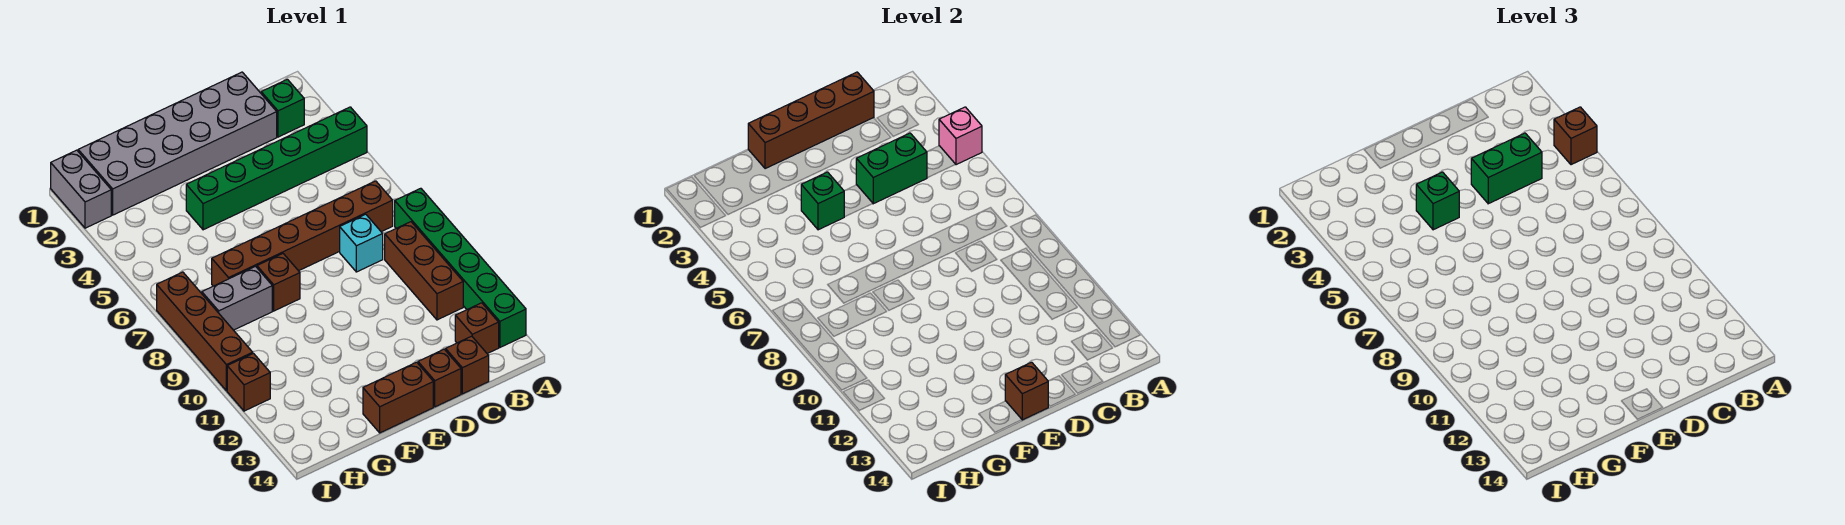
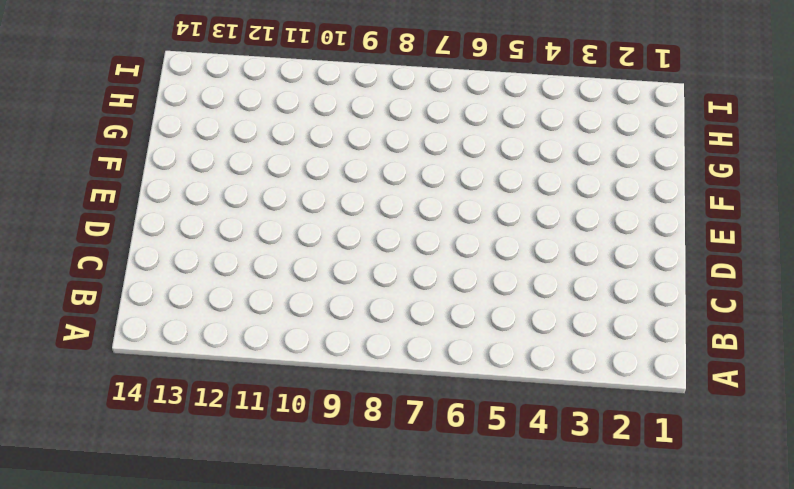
none -> green 1x6 brick [186,107,367,230]
none -> green 1x6 brick [395,188,526,347]
none -> green 1x1 brick [261,79,304,137]

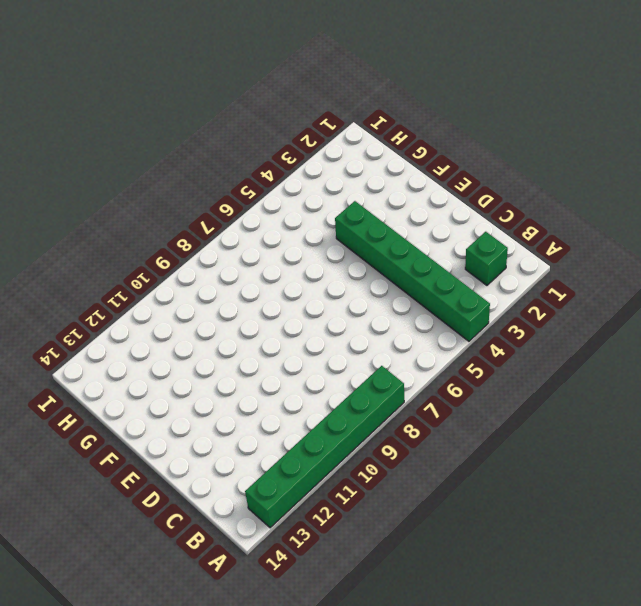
none -> brown 1x6 brick [212,181,393,286]
none -> brown 1x3 brick [385,222,463,320]
none -> brown 1x1 brick [455,303,499,354]

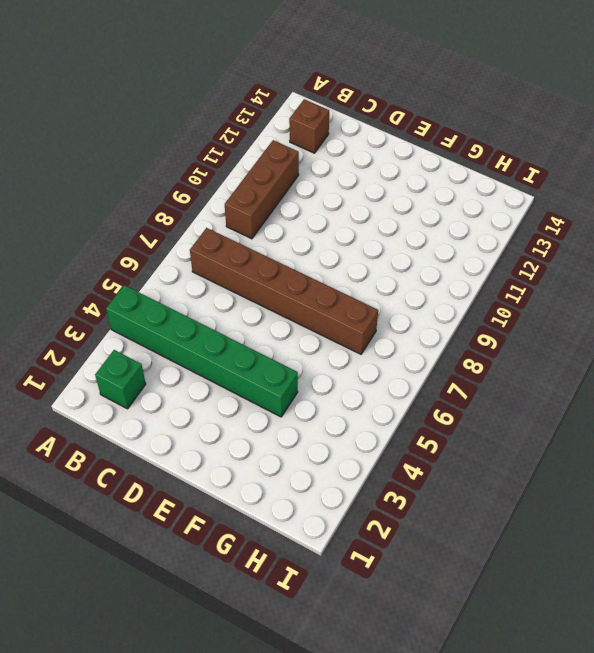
none -> green 1x6 brick [395,188,526,347]
none -> grey 2x6 brick [78,72,277,215]
none -> cyan 1x1 brick [340,214,383,272]

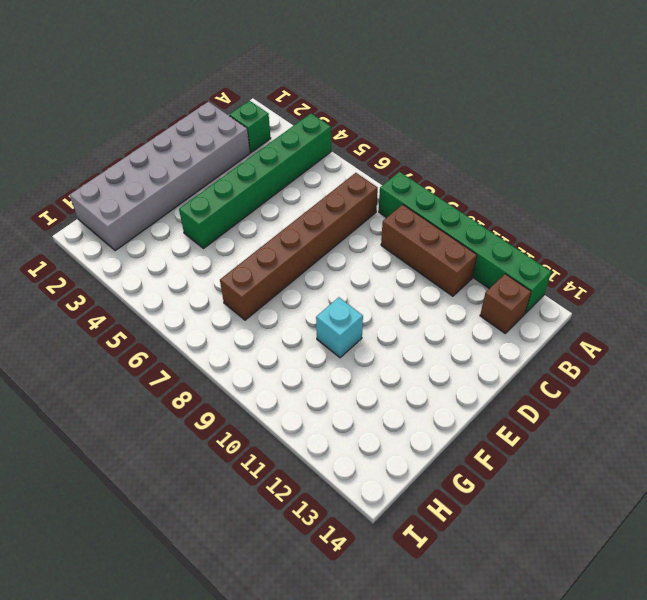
cyan 1x1 brick [316,297,363,358] -> cyan 1x1 brick moved to [340,214,383,272]
none -> brown 1x1 brick [446,336,489,394]
none -> brown 1x1 brick [418,349,461,407]
none -> brown 1x2 brick [363,362,433,433]

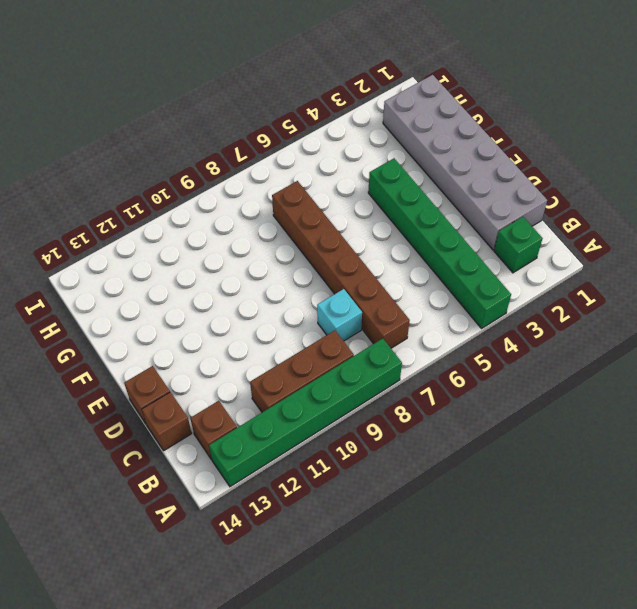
none -> brown 1x2 brick [363,362,433,433]
none -> brown 1x1 brick [257,254,300,311]
none -> grey 1x2 brick [202,266,272,330]

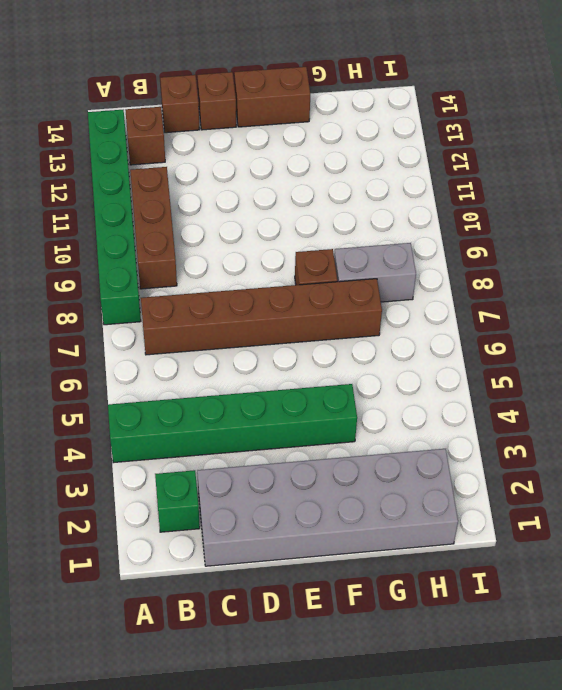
none -> cyan 1x1 brick [340,214,383,272]
none -> grey 1x2 brick [51,150,111,228]
none -> brown 1x4 brick [157,272,253,391]

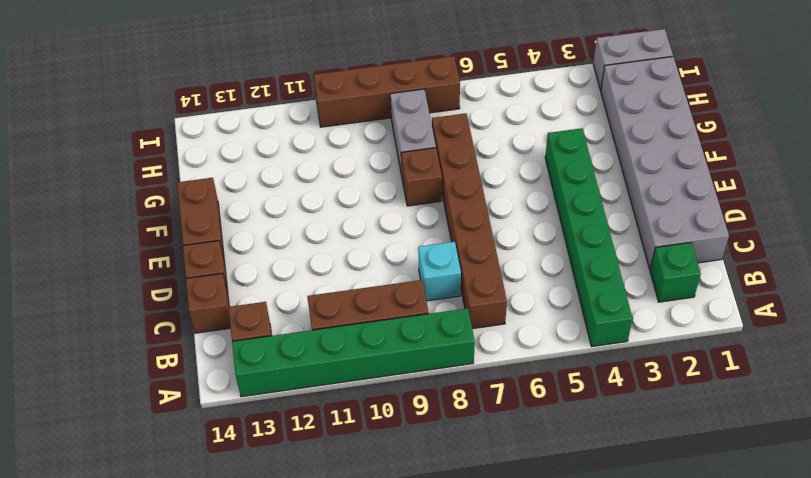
none -> brown 1x1 brick [227,353,270,411]
none -> pink 1x1 brick [939,107,982,165]
none -> brown 1x4 brick [748,72,874,169]

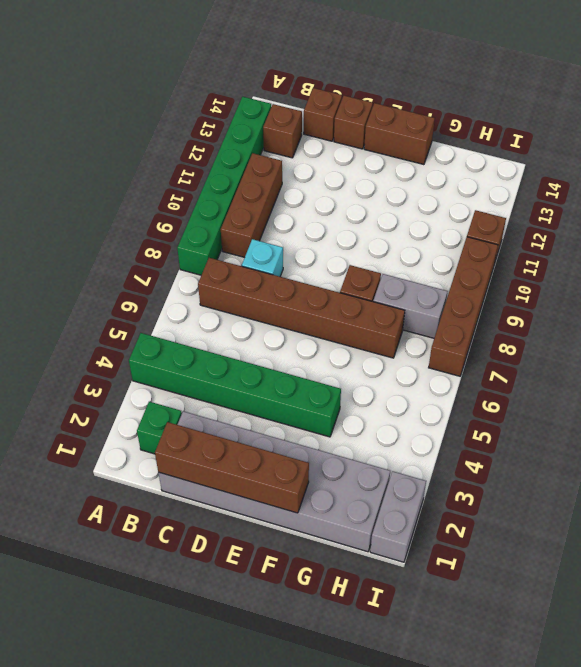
none -> pink 1x1 brick [939,107,982,165]
none -> green 1x2 brick [856,133,927,204]
none -> brown 1x1 brick [1005,362,1048,420]

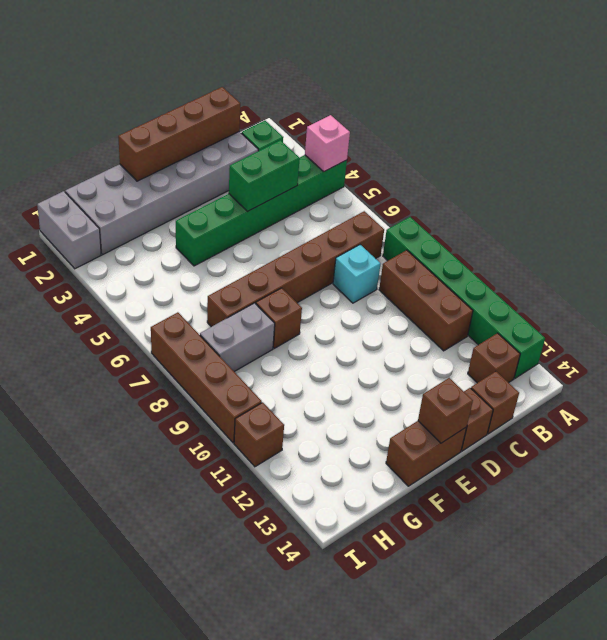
none -> green 1x1 brick [801,172,844,230]
none -> brown 1x1 brick [1554,107,1597,165]
none -> green 1x2 brick [1471,133,1542,204]

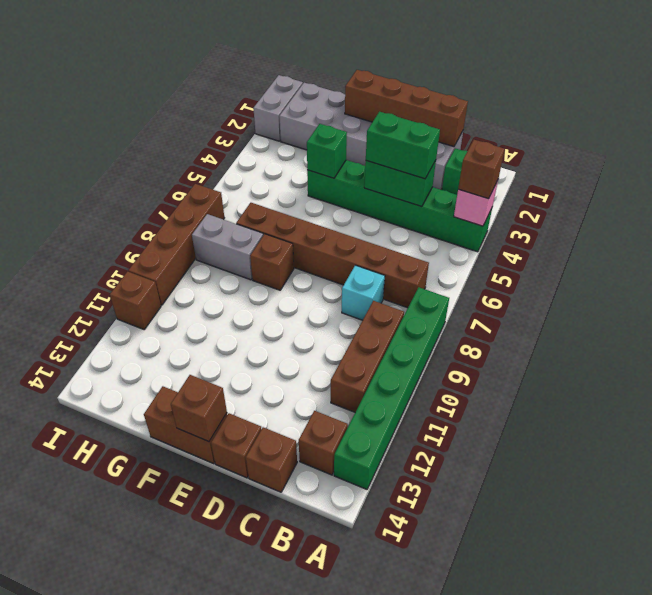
none -> green 1x1 brick [1416,172,1459,230]

